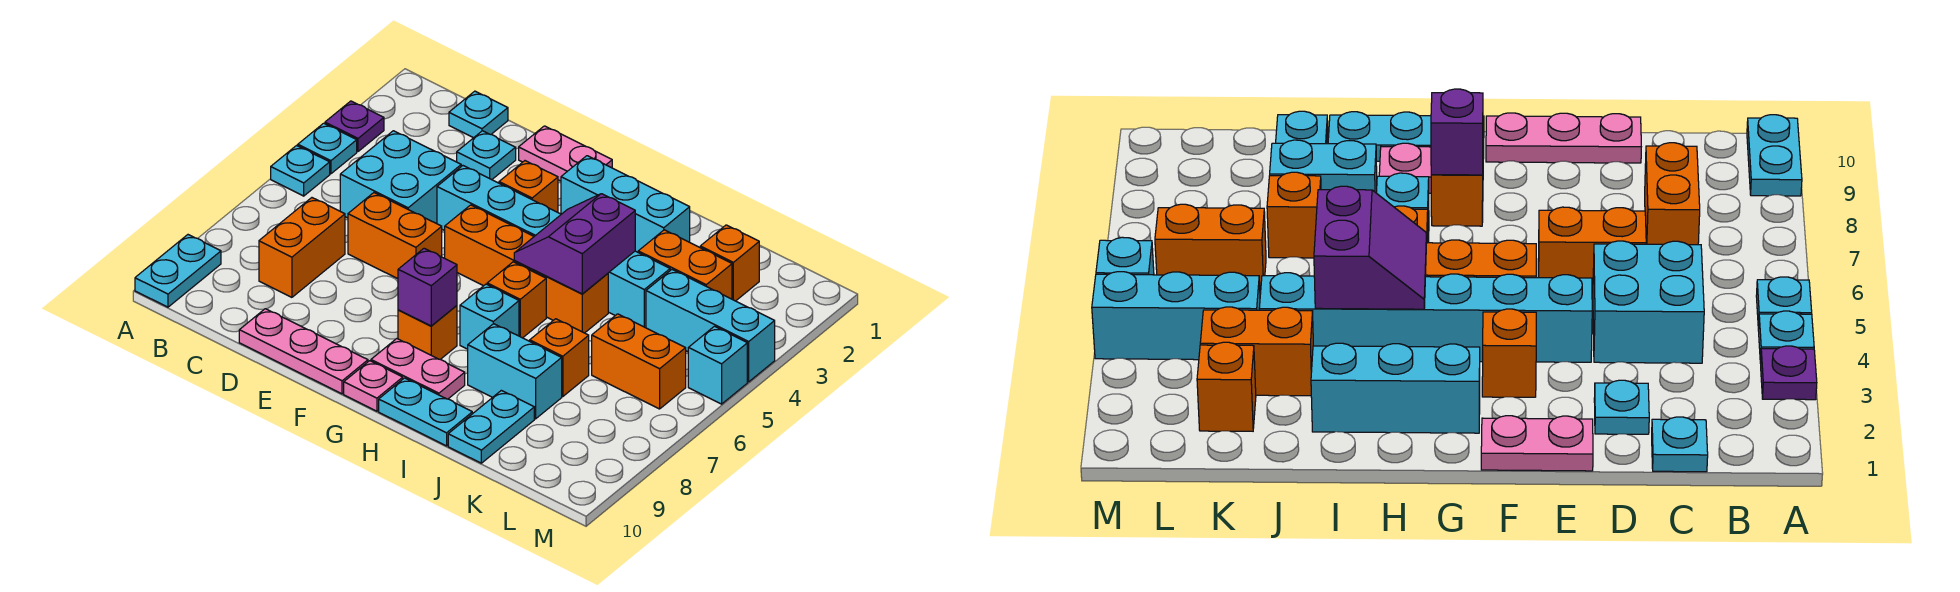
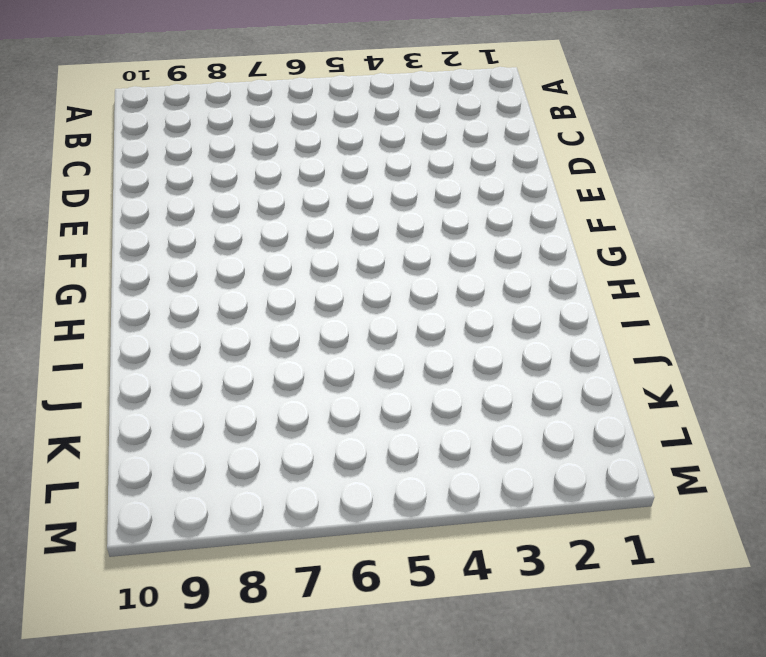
none -> purple 1x1 plate [325,101,384,151]
none -> cyan 1x1 plate [298,123,357,174]
none -> cyan 1x1 plate [271,146,330,196]
none -> cyan 1x2 plate [135,235,221,307]

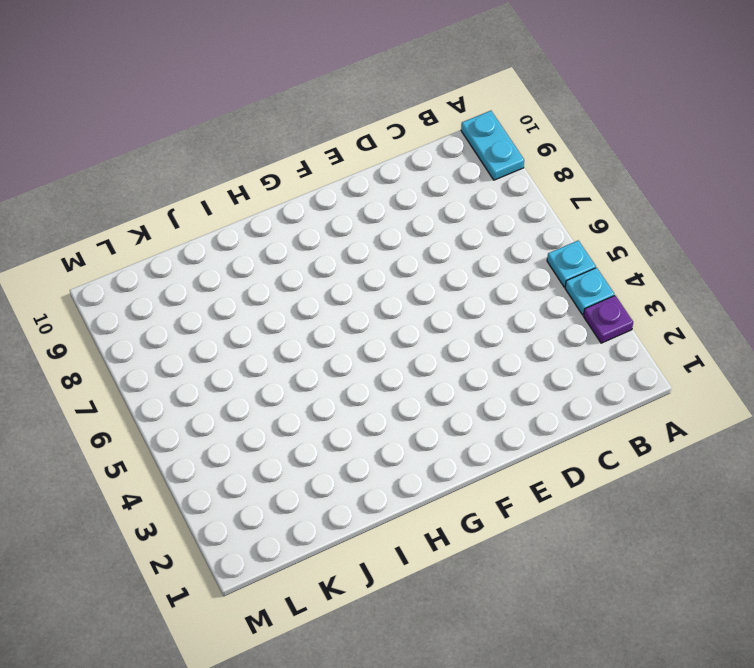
none -> cyan 1x1 plate [449,91,508,138]
none -> cyan 2x2 brick [340,131,461,224]
none -> orange 1x2 brick [259,198,345,297]
none -> cyan 1x1 plate [457,131,516,180]

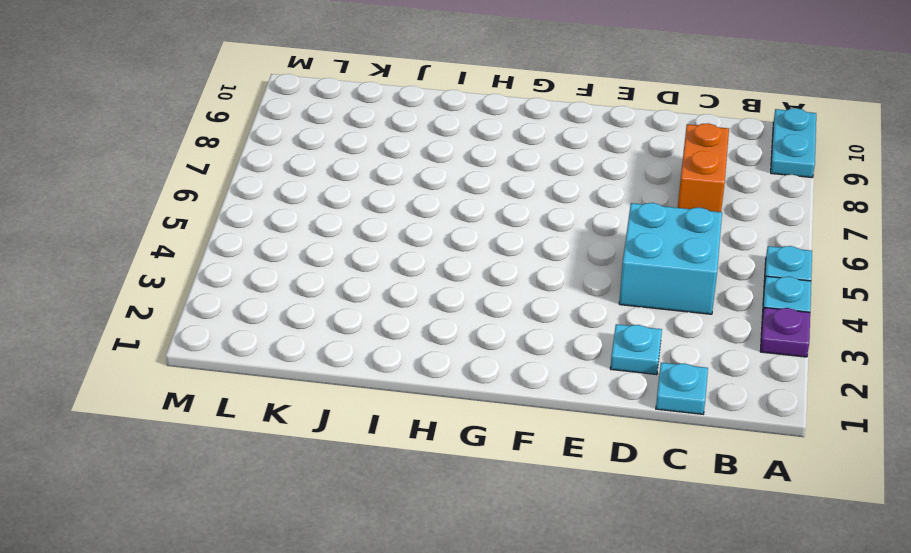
none -> orange 1x2 brick [348,193,442,279]
none -> pink 1x3 plate [239,309,368,394]
none -> pink 1x2 plate [519,126,612,181]
none -> cyan 1x6 brick [437,166,670,328]

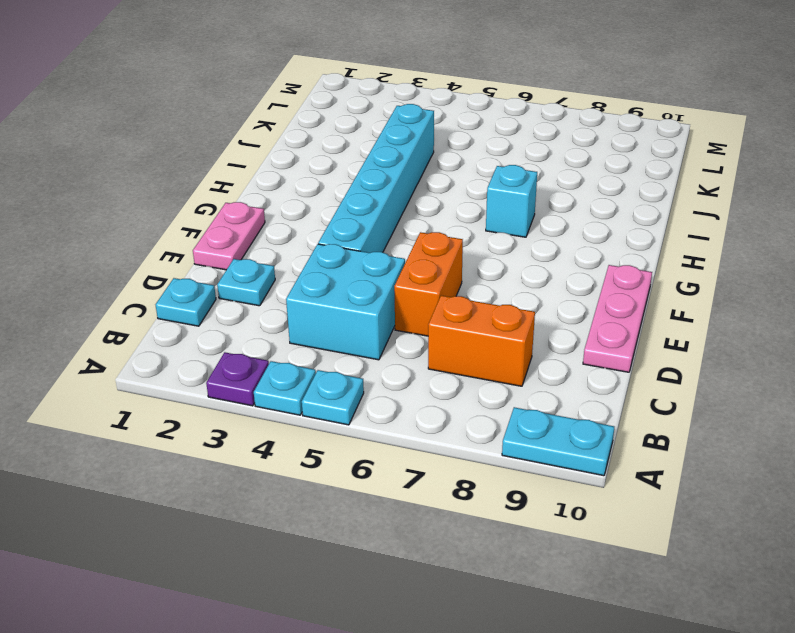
none -> orange 1x1 brick [499,161,558,212]
none -> orange 1x4 brick [445,205,608,333]
none -> cyan 1x3 brick [561,156,690,252]
none -> orange 1x1 brick [398,306,457,359]

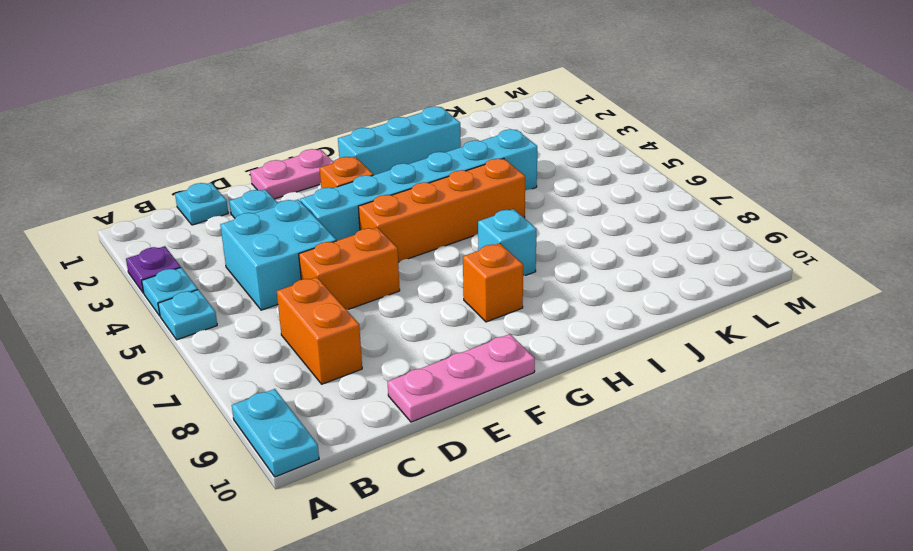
none -> pink 1x2 plate [371,339,465,399]
none -> pink 1x1 plate [344,361,403,411]
none -> orange 1x1 brick [487,262,546,338]
none -> cyan 1x2 plate [379,378,472,446]

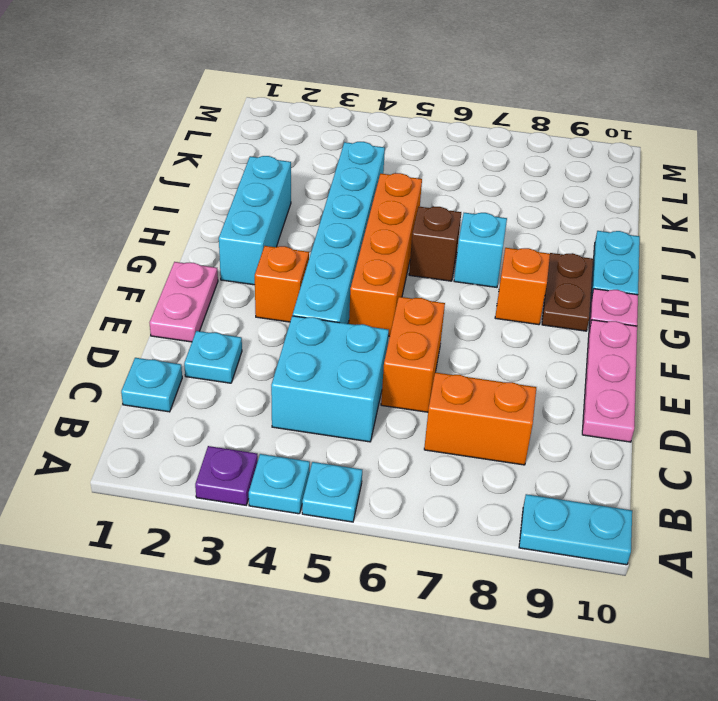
brown 1x2 plate [542,253,593,331] -> pink 1x2 plate [371,339,465,399]
brown 1x1 brick [409,207,461,281] -> orange 1x1 brick [487,262,546,338]
none -> cyan 1x2 brick [468,324,562,419]
none -> orange 1x2 brick [638,230,732,299]
none -> orange 1x1 brick [530,319,589,397]
none -> cyan 1x2 plate [448,390,534,463]

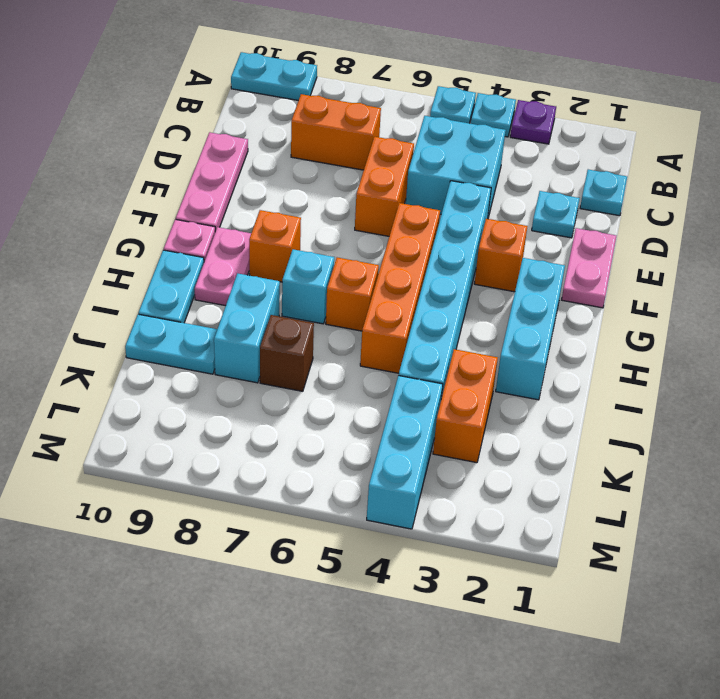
brown 1x1 brick [260,315,314,391] -> orange 1x1 brick [530,319,589,397]
none -> orange 1x1 brick [700,225,759,301]
none -> orange 1x2 brick [592,314,686,409]
none -> cyan 1x1 brick [688,326,747,404]
none -> purple 1x1 brick [398,248,457,326]

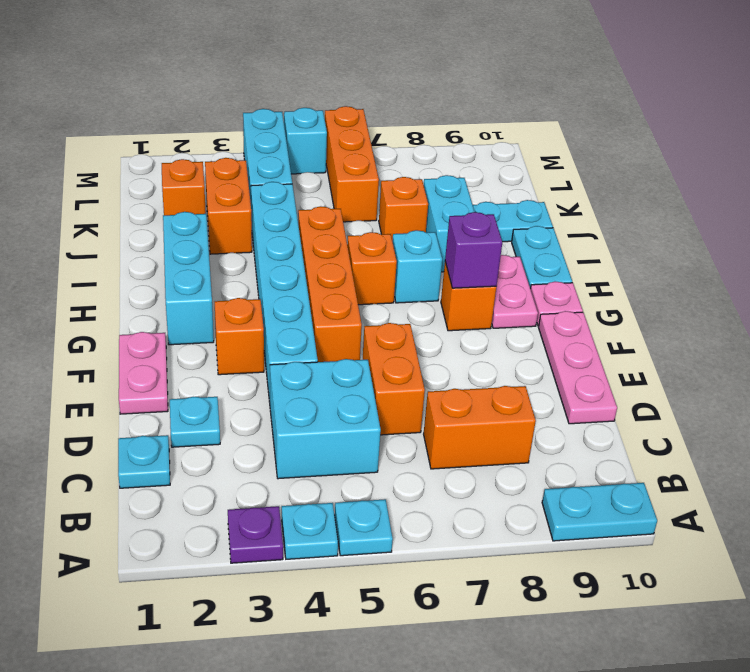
orange 1x3 brick [325,106,379,222] -> orange 1x2 brick [592,314,686,409]
none -> purple 2x2 slope [514,194,635,294]

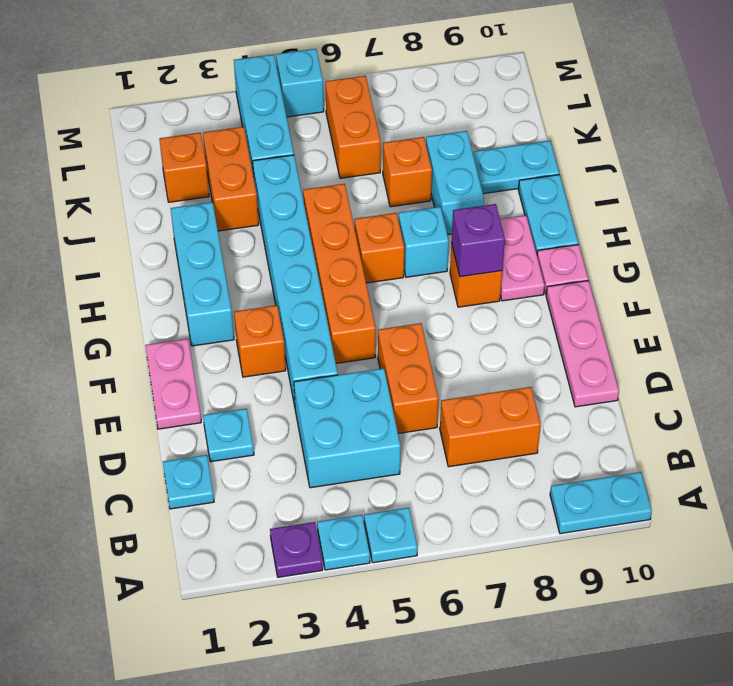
none -> purple 2x2 slope [514,194,635,294]

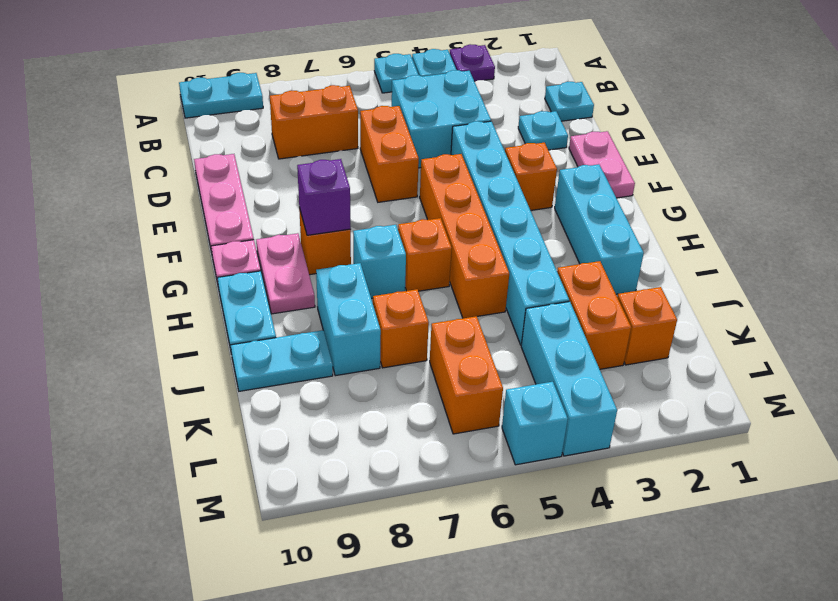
none -> purple 2x2 slope [514,194,635,294]

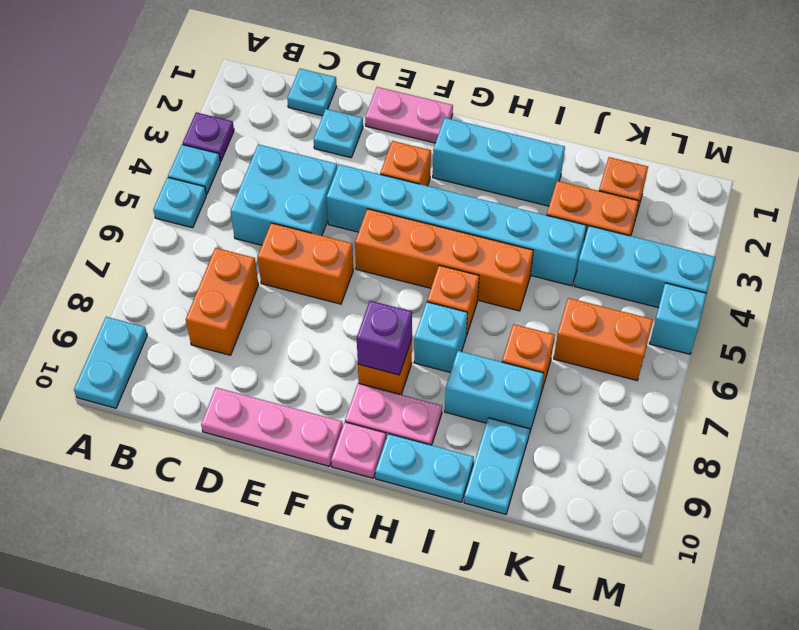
none -> purple 2x2 slope [514,194,635,294]

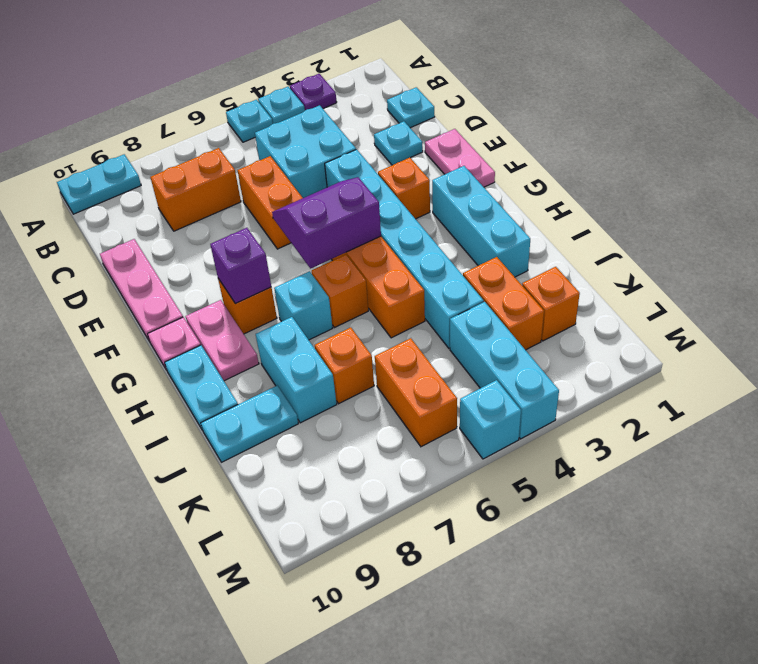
purple 2x2 slope [272,177,381,269] -> purple 2x2 slope moved to [514,194,635,294]

